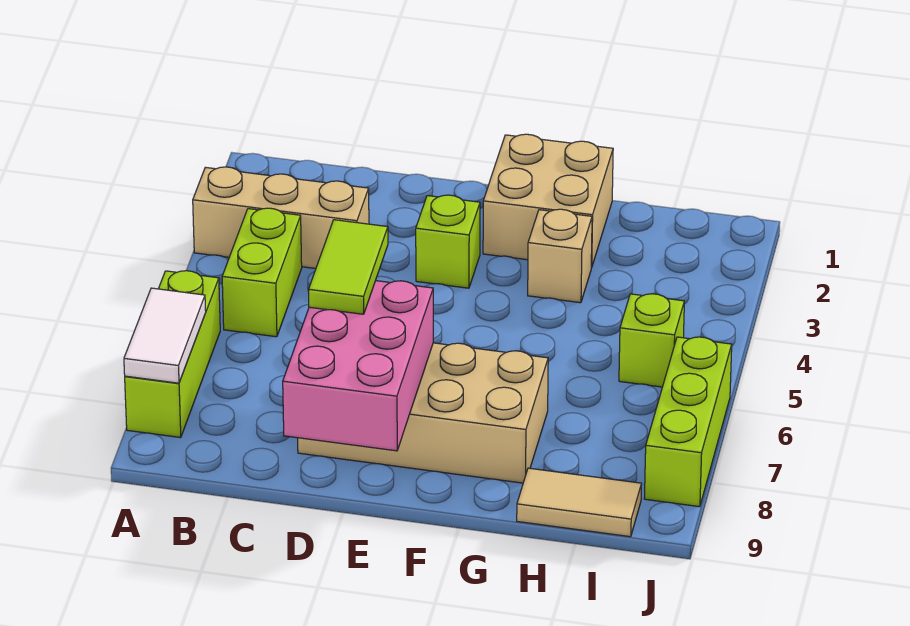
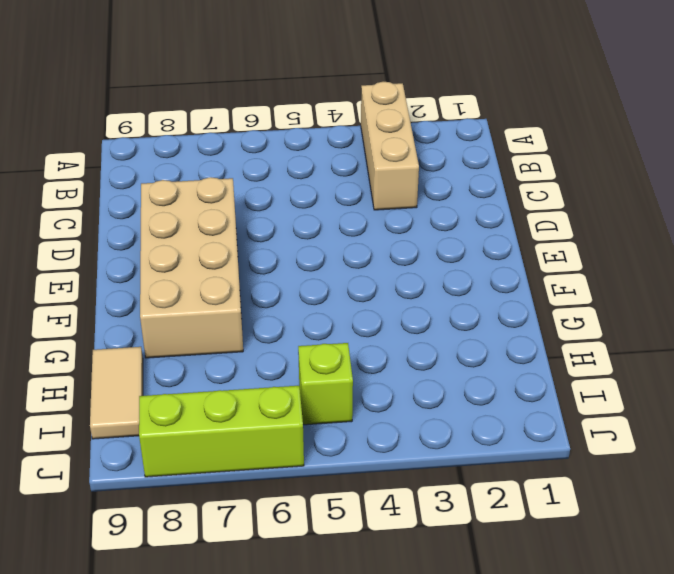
none -> lime 1x3 brick [125,271,220,438]
none -> lime 1x2 brick [222,208,302,337]
none -> lime 1x1 brick [416,195,480,288]

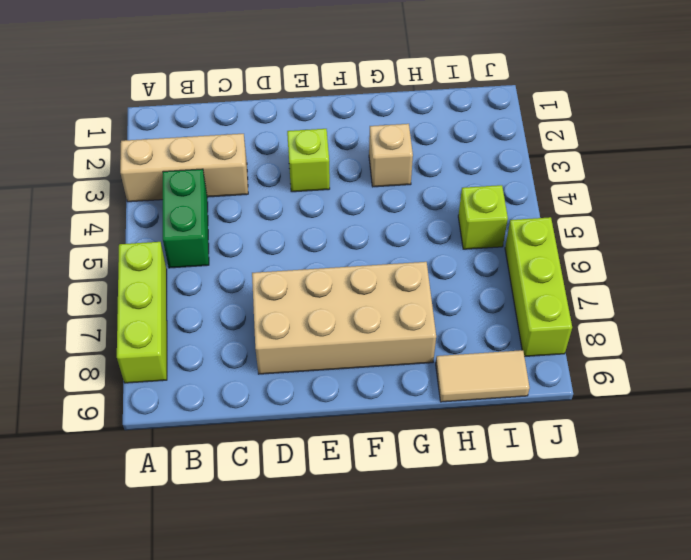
green 1x2 brick [163,169,209,268] -> lime 1x2 brick [222,208,302,337]
none -> tan 2x2 brick [483,134,613,268]
none -> white 1x2 tile [124,288,206,383]
none -> pink 2x3 brick [283,281,433,451]

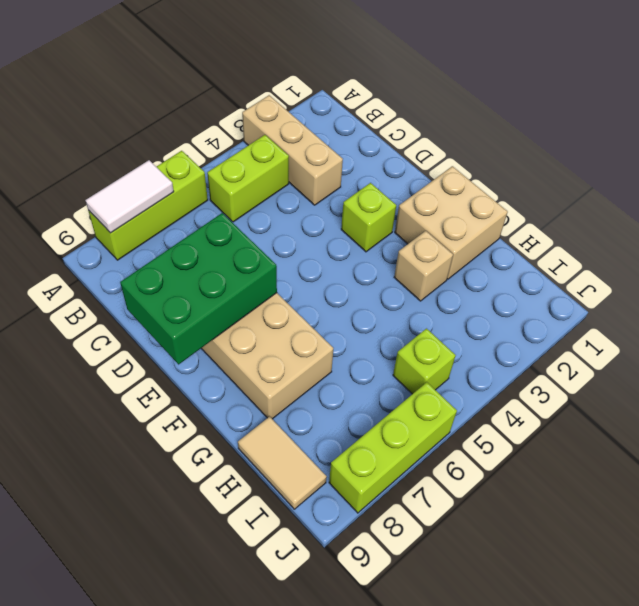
green 2x3 brick [120,213,277,364] -> pink 2x3 brick [283,281,433,451]
none -> lime 1x2 tile [309,220,388,314]

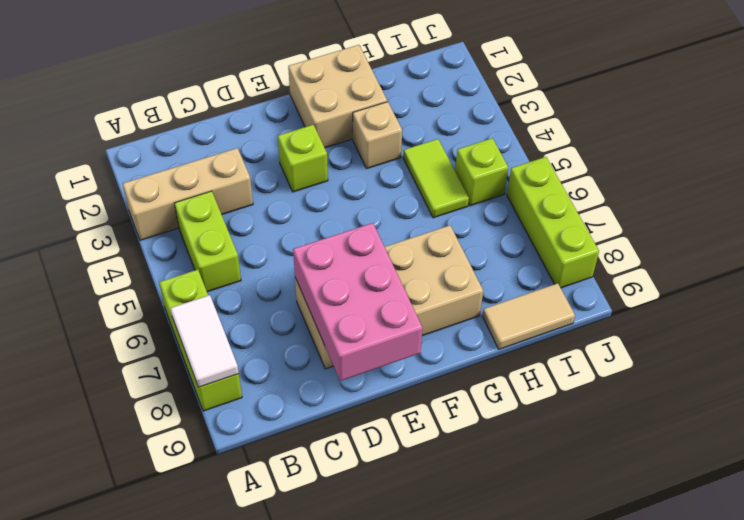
lime 1x2 tile [403,139,469,218] -> lime 1x2 tile moved to [309,220,388,314]

